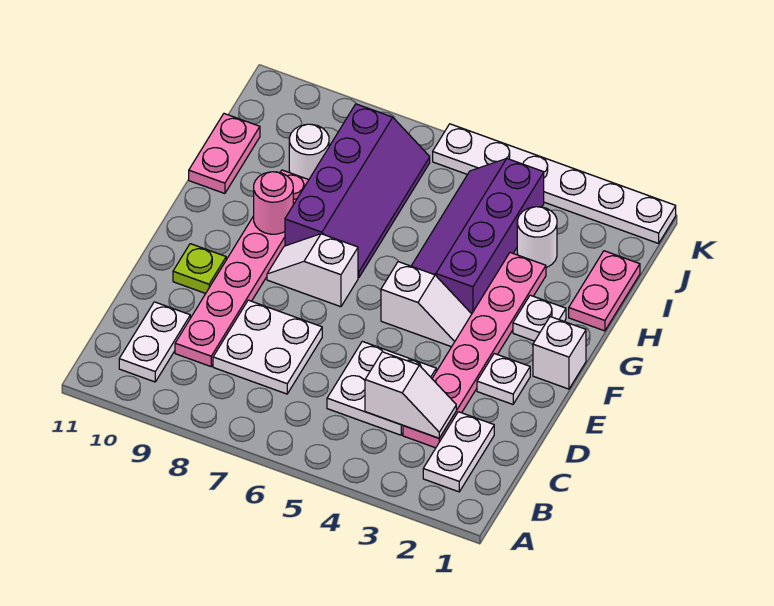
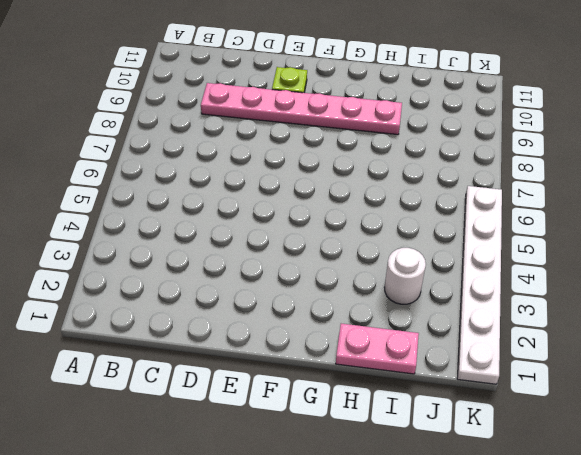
none -> white 1x2 plate [423,412,494,492]
none -> white 1x2 plate [119,302,190,382]
none -> pink 1x6 plate [403,253,546,448]

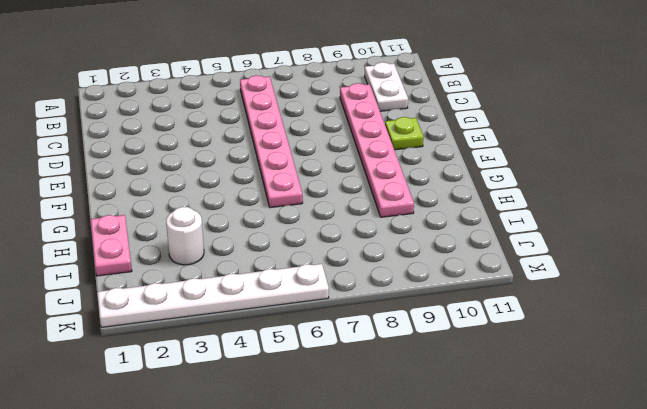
pink 1x6 plate [240,75,303,208] -> pink 1x6 plate moved to [403,253,546,448]
none -> white 1x2 plate [423,412,494,492]
none -> white 2x2 plate [327,341,436,435]
none -> white 2x2 plate [213,300,322,394]

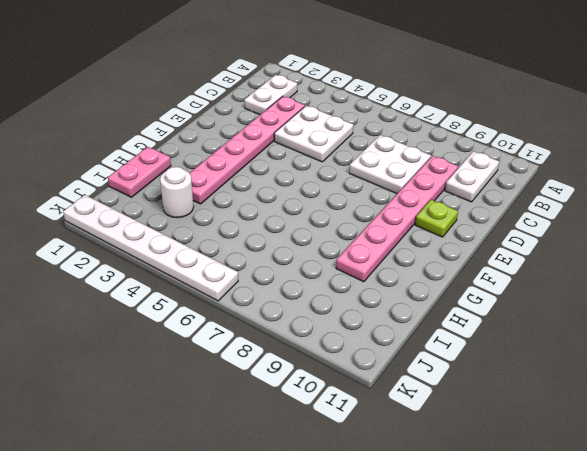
none -> white 1x1 plate [477,354,530,404]
none -> white 1x1 brick [533,317,586,389]
none -> white 1x2 slope [381,262,472,347]

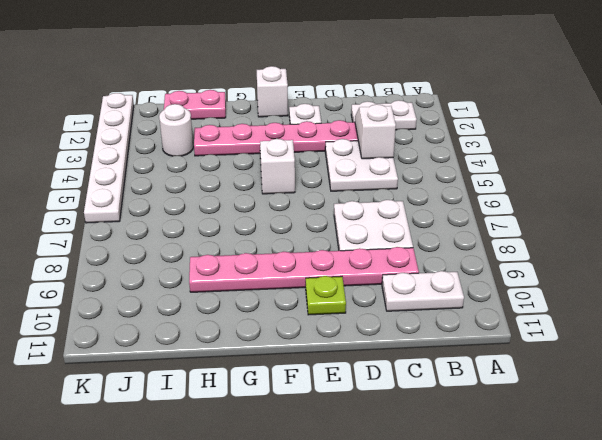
none -> white 1x2 slope [267,234,358,307]
none -> white 1x1 plate [513,295,566,341]
none -> purple 2x4 slope [412,158,544,314]

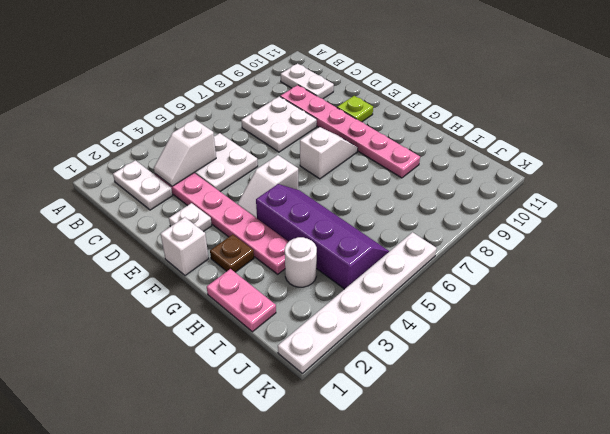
brown 1x1 plate [210,234,254,272] -> white 1x1 plate [513,295,566,341]
none -> purple 2x4 slope [285,104,430,278]
none -> pink 1x2 plate [189,114,260,194]
none -> white 1x1 round brick [289,124,329,180]

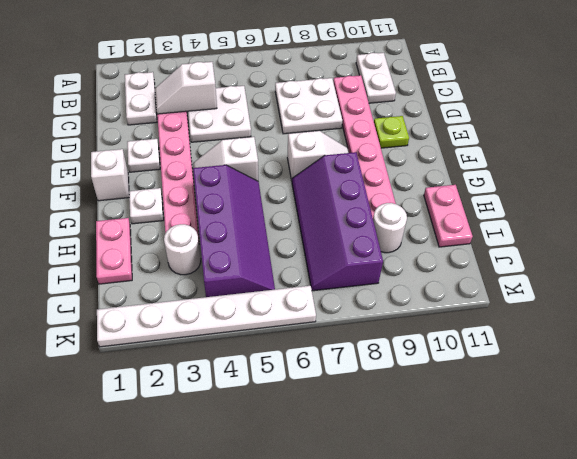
none -> pink 1x1 round brick [254,172,293,234]

